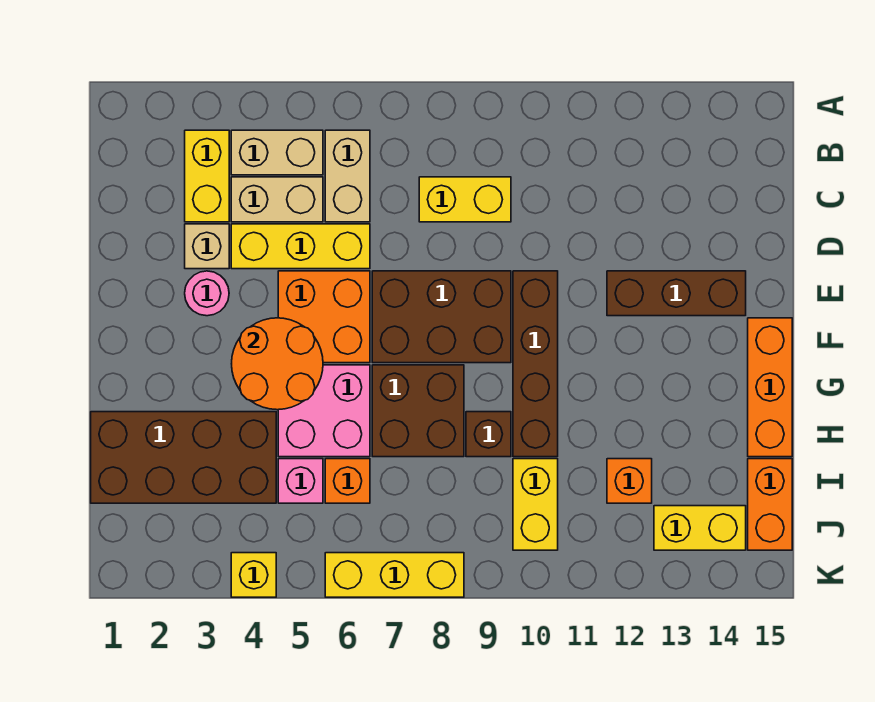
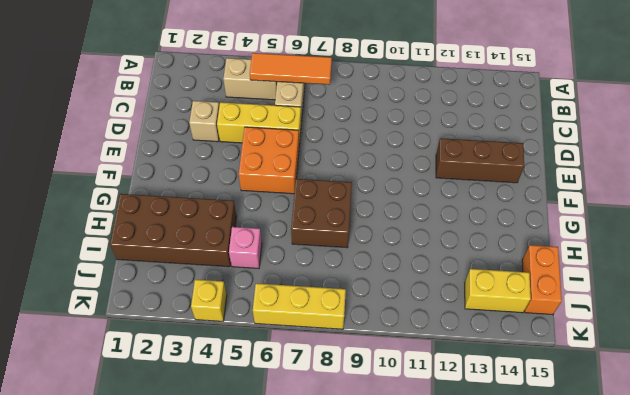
orange 1x3 tile [250,53,332,85] -> none
none -> yellow 1x2 brick [185,130,229,222]
none -> tan 1x2 brick [231,177,323,222]
none -> yellow 1x2 brick [419,177,511,222]

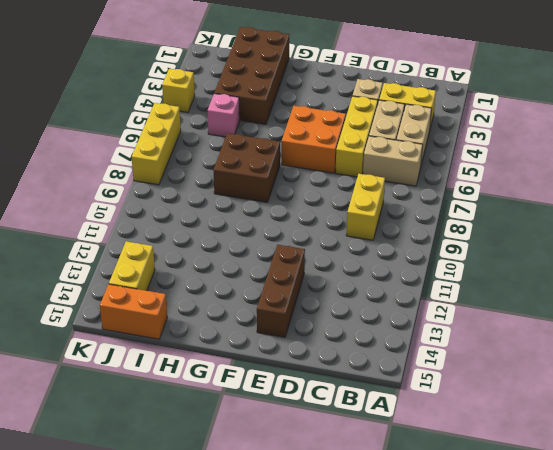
none -> pink 1x1 round brick [185,271,229,316]
none -> brown 2x3 brick [372,271,511,363]
none -> brown 1x4 brick [513,271,558,457]

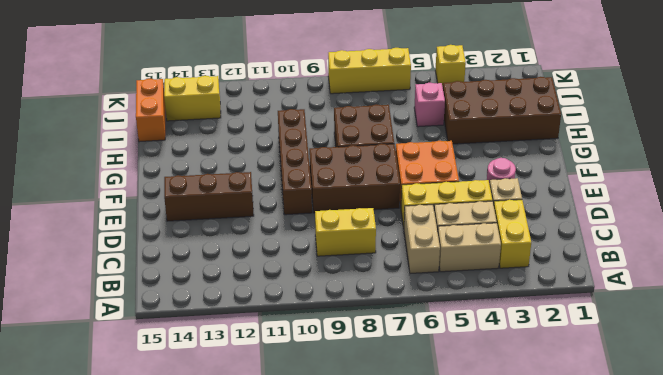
none -> orange 1x3 brick [748,318,792,457]
none -> pink 2x2 brick [278,365,370,457]
none -> brown 1x1 brick [466,412,511,457]

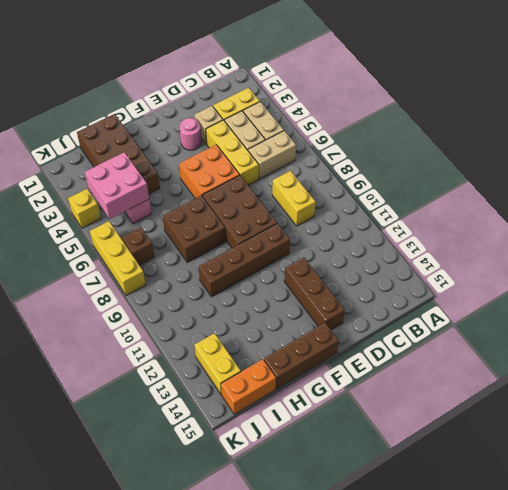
brown 1x3 brick [264,323,339,389] -> orange 1x3 brick [748,318,792,457]
pink 2x2 brick [85,152,149,219] -> pink 2x2 brick moved to [278,365,370,457]
brown 1x1 brick [122,227,154,265] -> brown 1x1 brick moved to [466,412,511,457]
none -> orange 1x1 brick [325,459,370,503]
none -> yellow 1x2 brick [513,459,558,550]
none -> orange 1x1 brick [607,459,652,503]

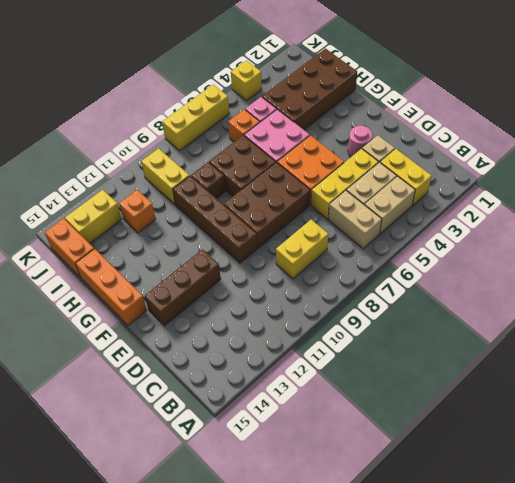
none -> orange 2x2 round brick [232,318,323,410]

